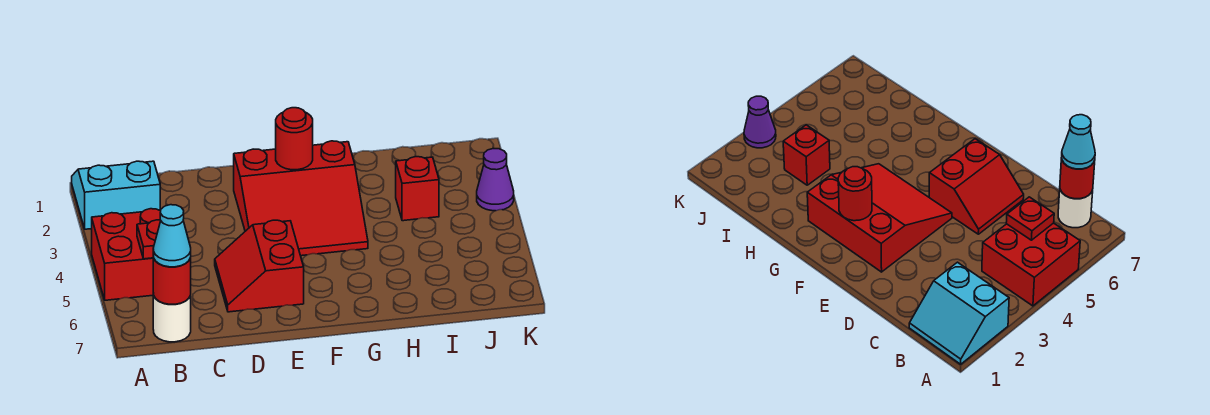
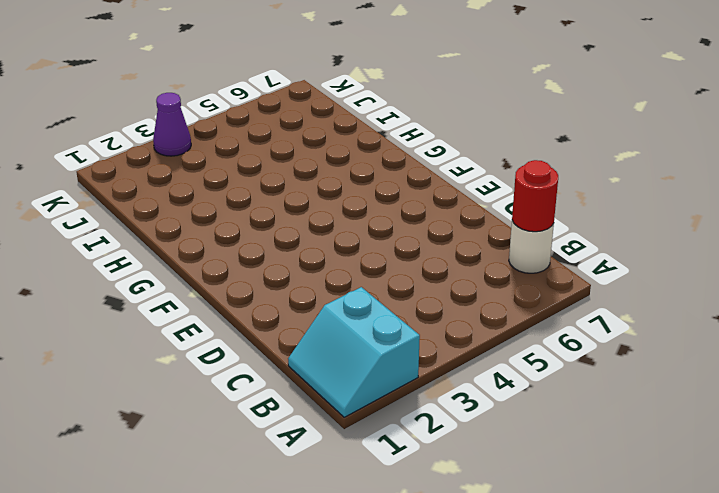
none -> red 2x2 brick [92,209,161,300]
none -> red 2x2 slope [215,220,304,312]

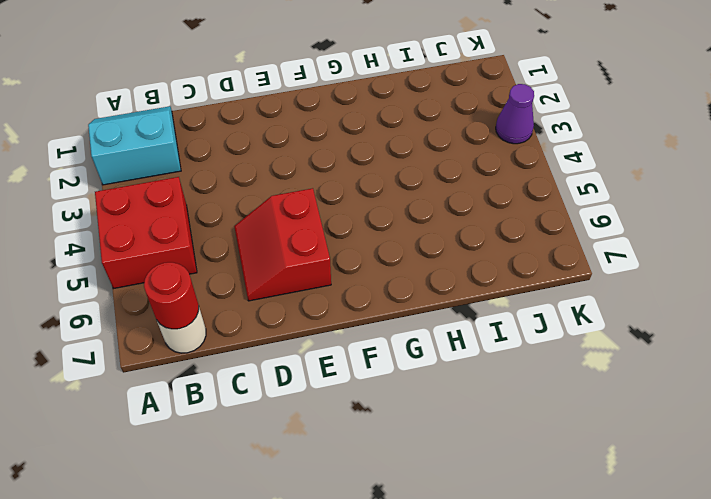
none -> red 3x3 slope [234,141,368,256]
none -> red 1x1 brick [396,157,439,221]

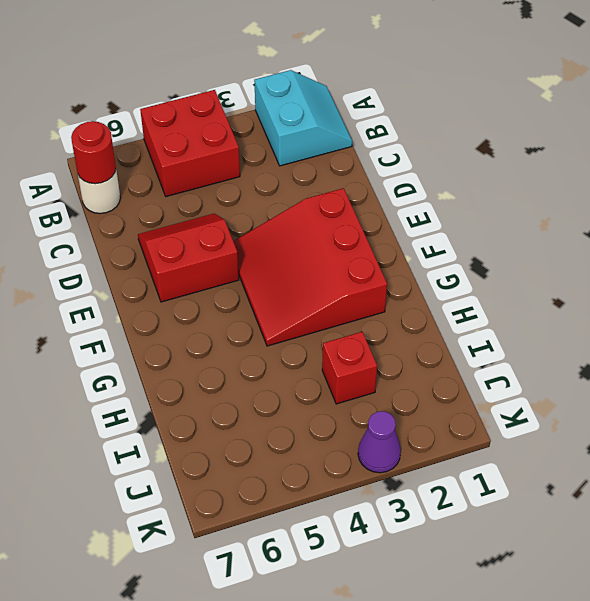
none -> red 1x1 plate [137,220,161,259]
none -> red 1x1 round brick [276,108,313,170]

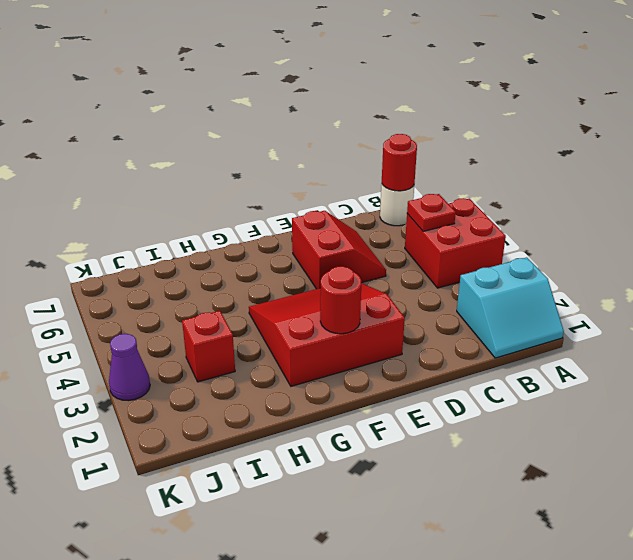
none -> cyan 1x1 cone [153,205,191,267]

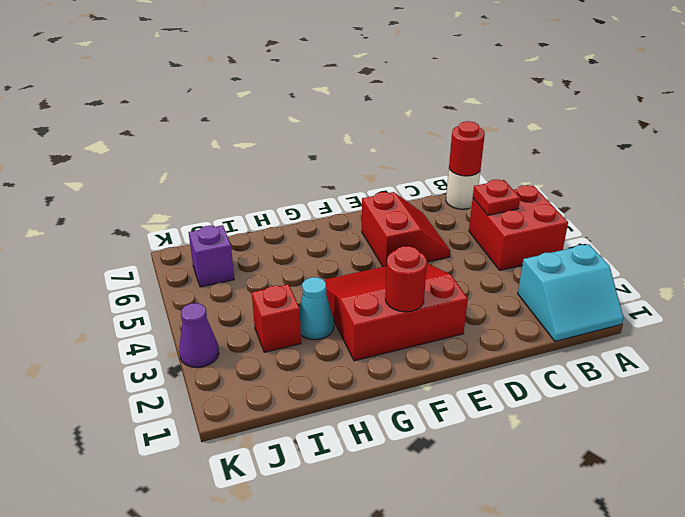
cyan 1x1 cone [300,277,334,340] -> cyan 1x1 cone moved to [153,205,191,267]
purple 1x1 brick [189,225,234,287] -> none

